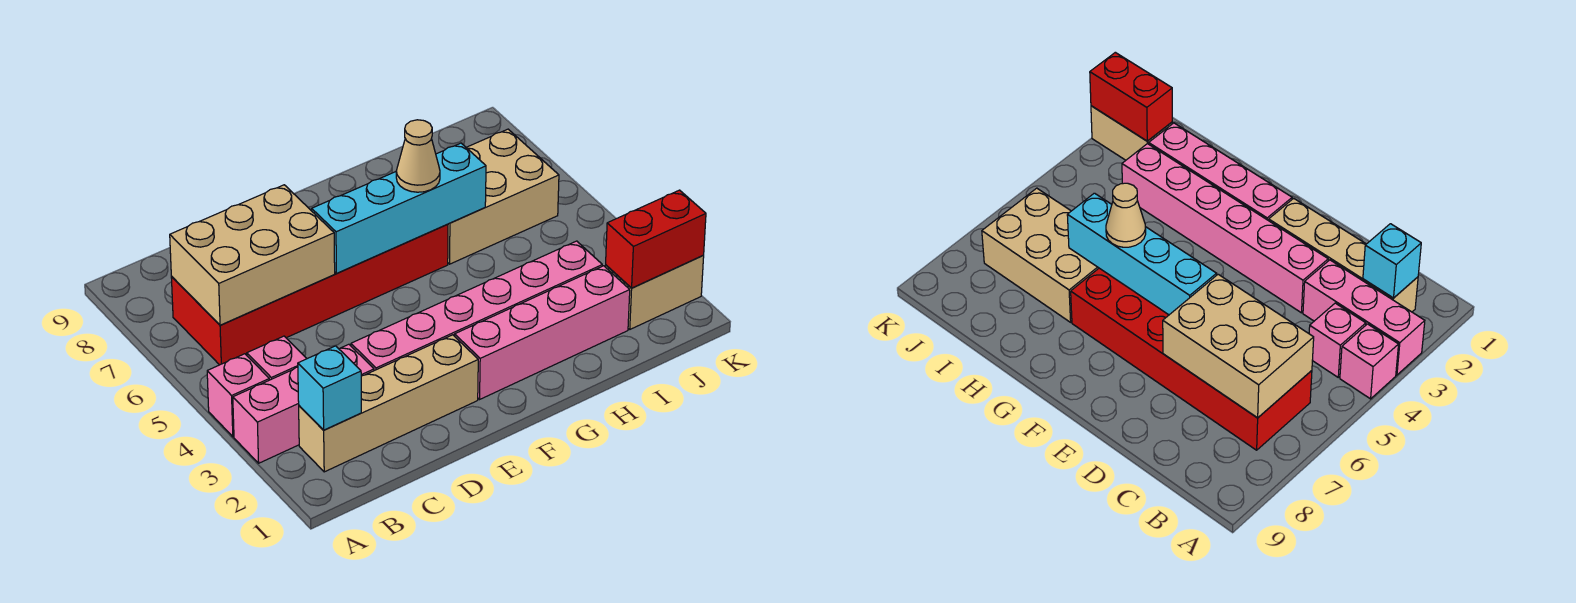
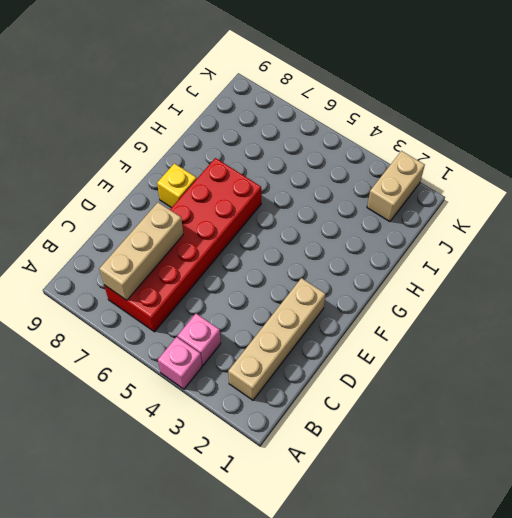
tan 1x3 brick [99,202,183,300] -> tan 2x3 brick [170,185,335,325]
yellow 1x1 brick [157,163,197,208] -> none
none -> pink 1x3 brick [233,344,374,463]
none -> pink 1x6 brick [351,241,602,371]
none -> pink 1x4 brick [455,266,630,399]

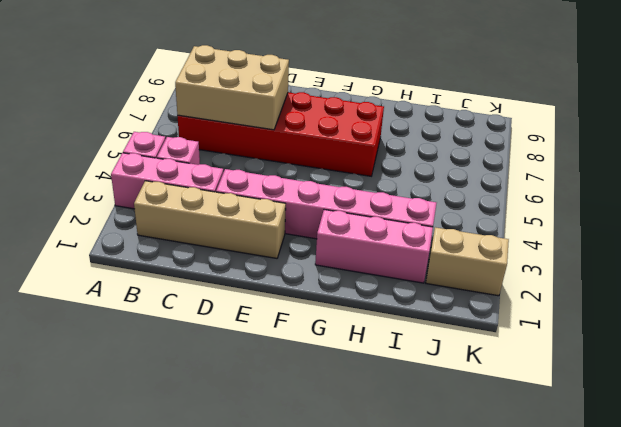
pink 1x3 brick [315,210,433,283] -> pink 1x4 brick [455,266,630,399]
none -> tan 2x3 brick [448,129,559,264]
none -> cyan 1x1 brick [298,346,361,430]
none -> cyan 1x4 brick [312,143,486,273]

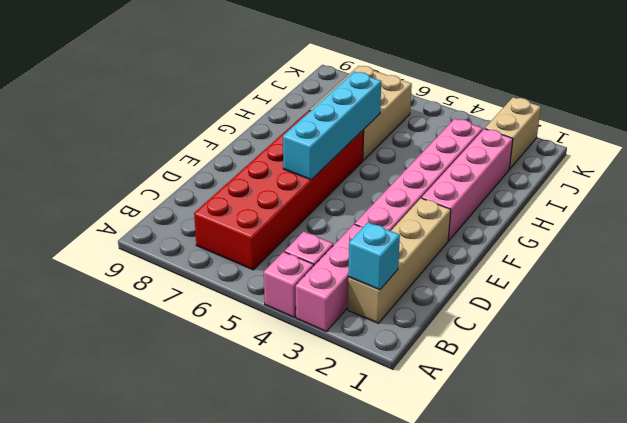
none -> tan 2x3 brick [170,185,335,325]
none -> red 1x2 brick [606,190,706,288]
none -> tan 1x1 cone [396,120,440,192]

